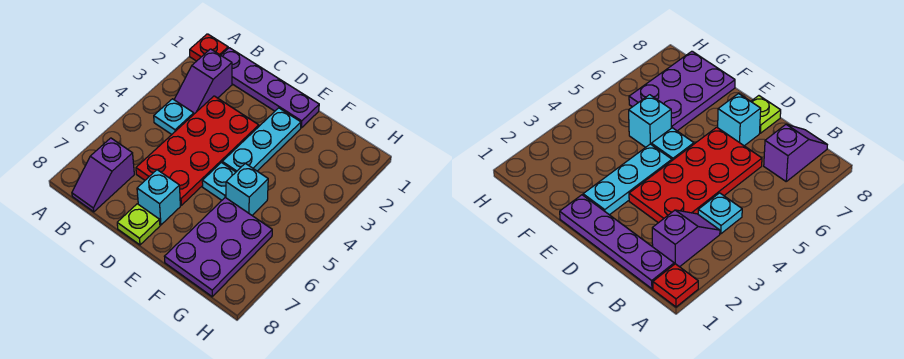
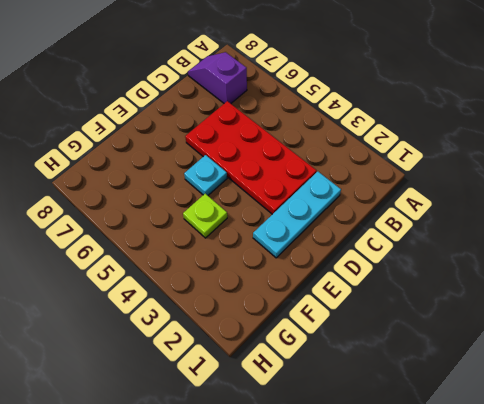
cyan 1x3 plate [253,172,341,258] -> cyan 1x3 plate turned to [222,108,301,172]
lime 1x1 plate [183,194,227,238] -> lime 1x1 plate moved to [117,204,160,245]
none -> red 1x1 plate [190,34,228,61]
none -> purple 1x4 plate [221,48,319,128]
none -> purple 1x2 slope [174,49,232,114]

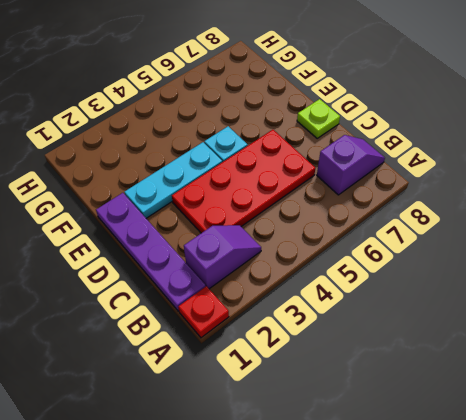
none -> cyan 1x1 plate [154,99,194,134]
none -> cyan 1x1 brick [137,170,180,225]
none -> cyan 1x1 brick [226,163,268,215]

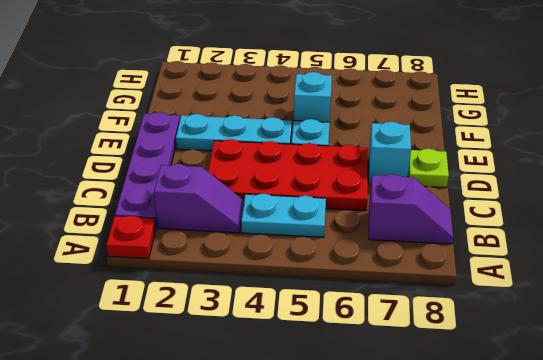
cyan 1x2 plate [241,194,326,237] -> cyan 1x1 plate [154,99,194,134]
none -> purple 2x3 plate [165,198,272,297]

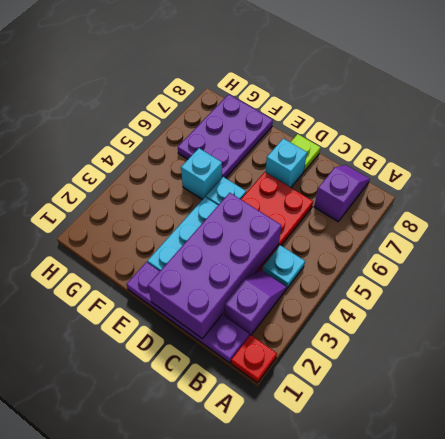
purple 2x4 brick [148,193,282,339] -> none

